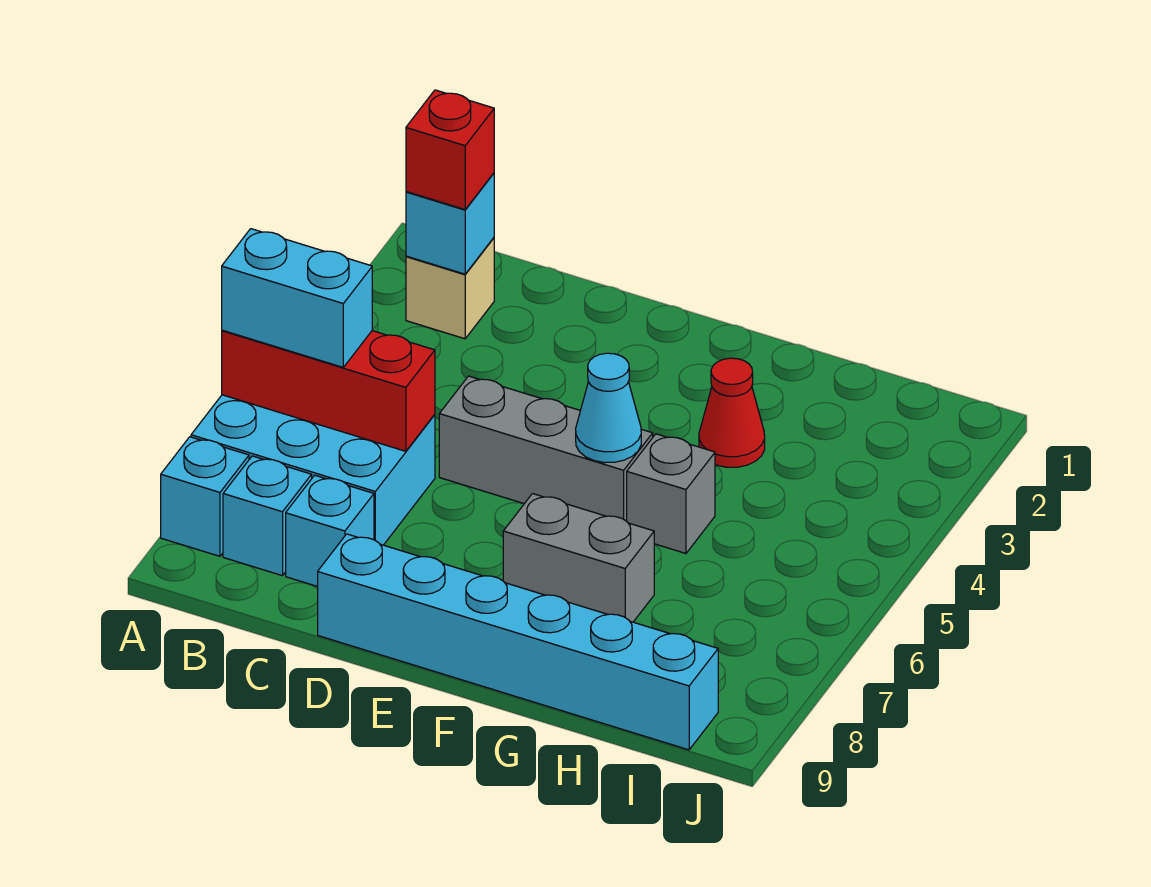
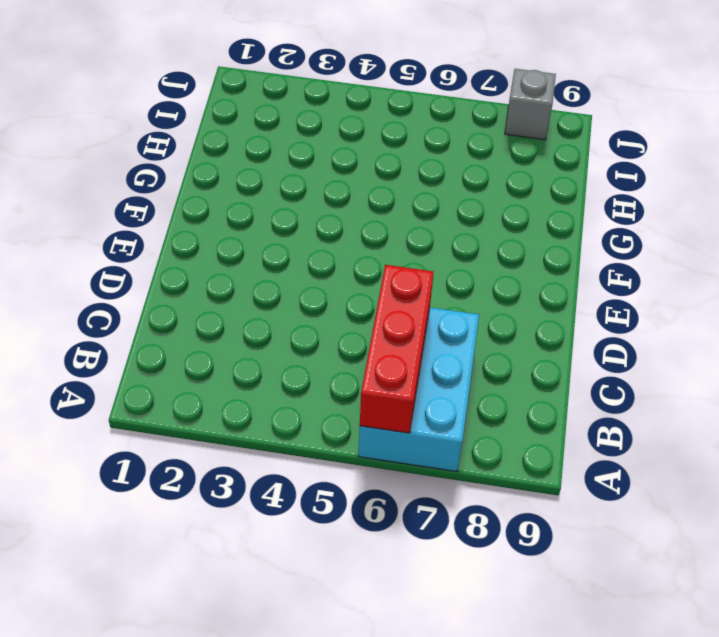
grey 1x1 brick [505,69,556,140] -> grey 1x1 brick moved to [627,434,715,553]
none -> cyan 1x1 brick [161,437,249,556]
none -> tan 1x1 brick [406,238,494,339]
none -> cyan 1x1 brick [223,456,312,576]

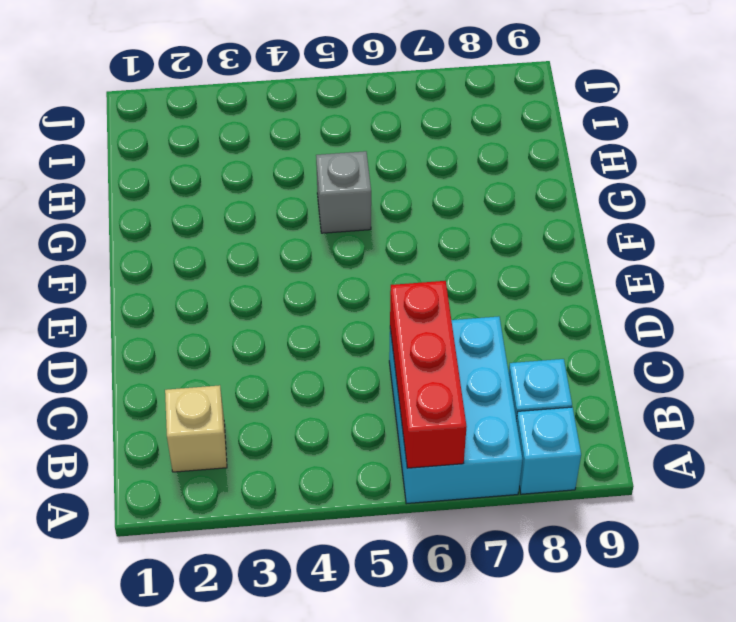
none -> cyan 1x1 brick [286,475,374,587]
none -> grey 1x3 brick [439,376,653,521]
none -> cyan 1x6 brick [318,534,718,750]

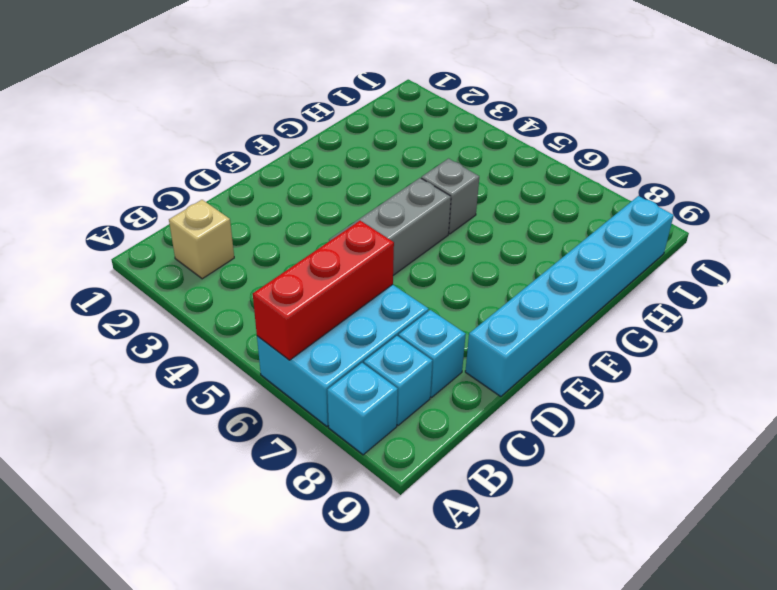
none -> grey 1x2 brick [503,494,654,622]
none -> red 1x1 cone [699,358,765,467]
none -> cyan 1x1 brick [406,173,494,274]

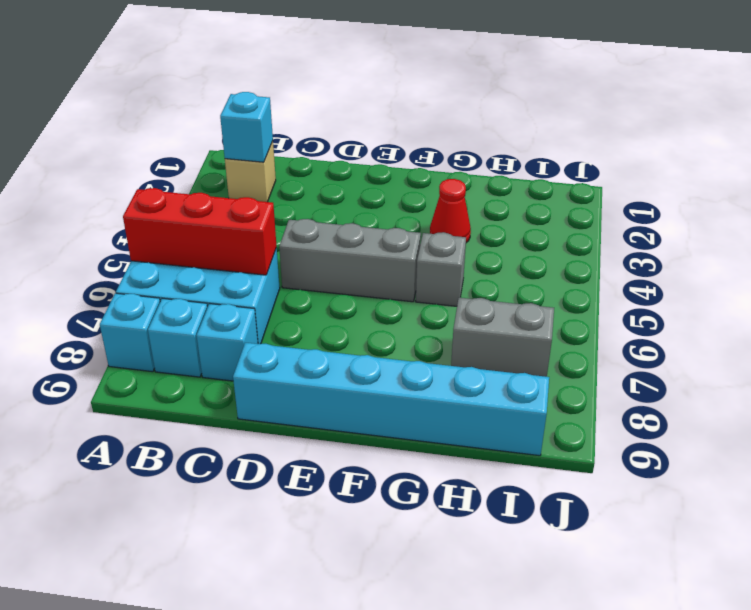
grey 1x2 brick [451,298,554,377] -> grey 1x2 brick moved to [503,494,654,622]
none -> cyan 1x1 cone [576,353,641,463]
none -> cyan 1x2 brick [222,229,372,367]
none -> red 1x1 brick [406,90,494,209]

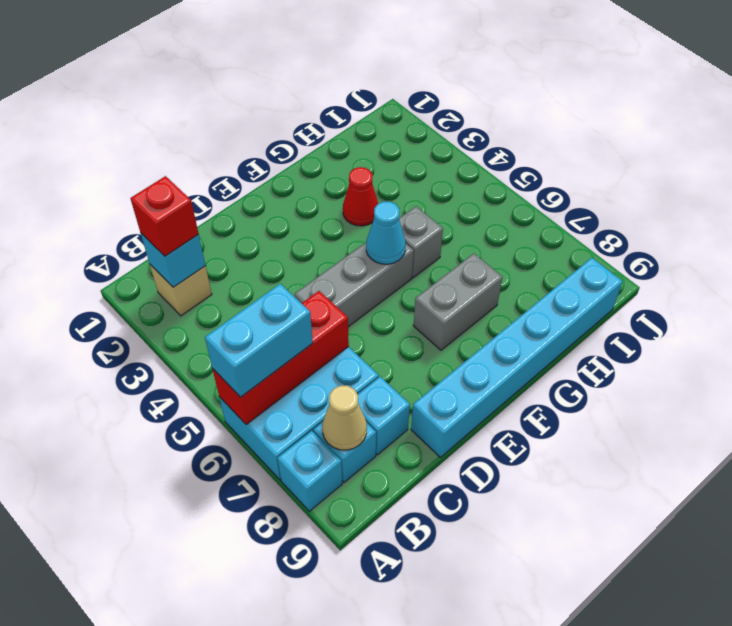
tan 1x1 cone [322,386,367,450] -> none

